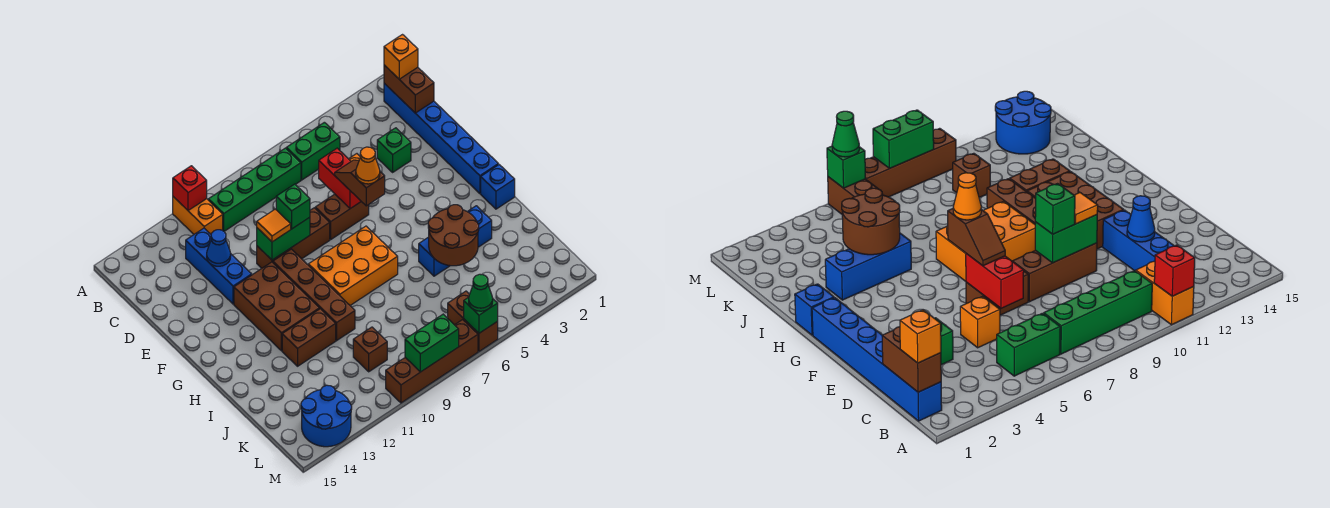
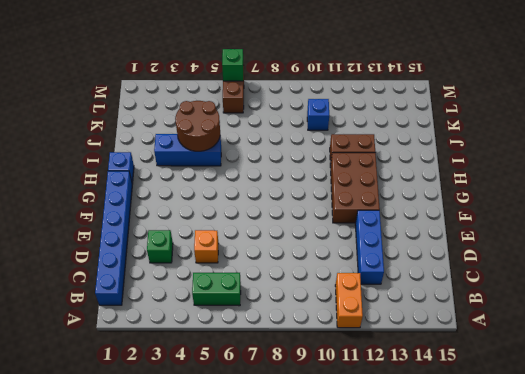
blue 1x1 brick [307,99,329,130] -> brown 1x1 brick [353,327,387,372]
none -> green 1x4 brick [208,148,301,231]
none -> brown 1x2 brick [315,194,369,239]
none -> brown 1x3 brick [257,208,330,268]
none -> brown 1x4 brick [273,249,355,341]

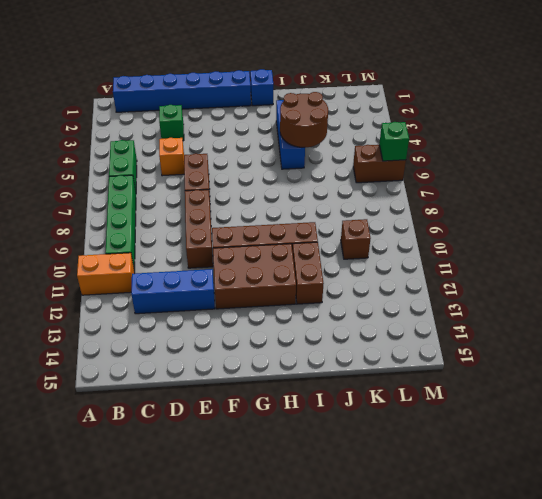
none -> orange 2x3 brick [308,226,398,305]
none -> blue 2x2 round brick [301,385,352,447]
none -> brown 1x4 brick [386,320,478,403]
none -> red 1x1 brick [173,166,207,211]

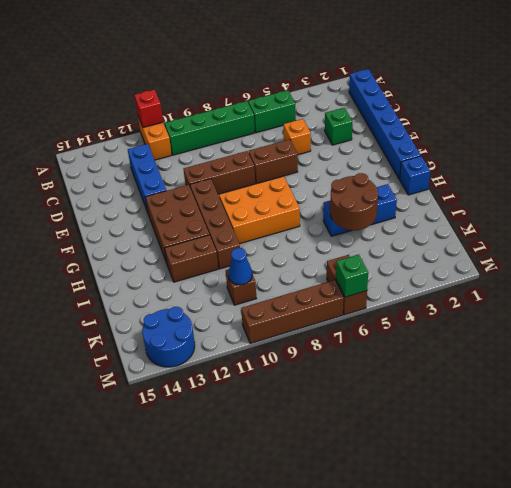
blue 1x1 cone [228,248,252,285] -> blue 1x1 cone moved to [207,230,231,266]
none -> brown 1x2 brick [384,65,434,113]
none -> red 1x2 brick [319,148,361,209]
none -> green 1x2 brick [257,217,310,260]
none -> green 1x2 brick [405,314,459,372]

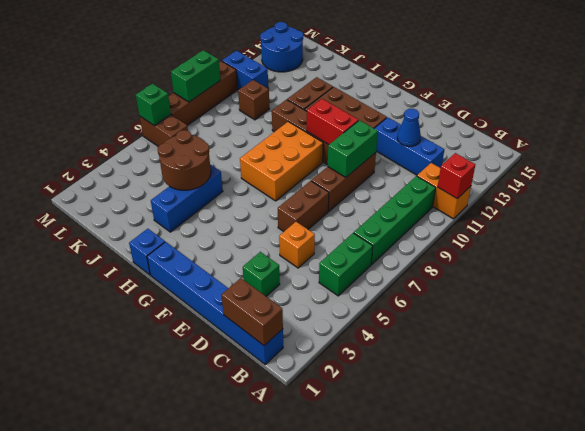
red 1x2 brick [307,99,358,145] -> red 1x2 brick moved to [319,148,361,209]
blue 1x2 brick [222,51,268,90] -> none
none -> orange 1x1 brick [384,35,418,79]
none -> brown 1x2 slope [335,160,385,206]
none -> green 1x1 brick [276,184,310,229]
none -> orange 1x1 tile [257,209,291,242]

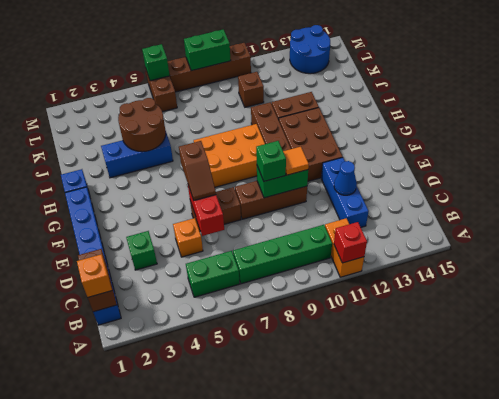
none -> green 1x1 cone [469,274,493,311]
none -> orange 1x1 cone [356,147,380,184]

